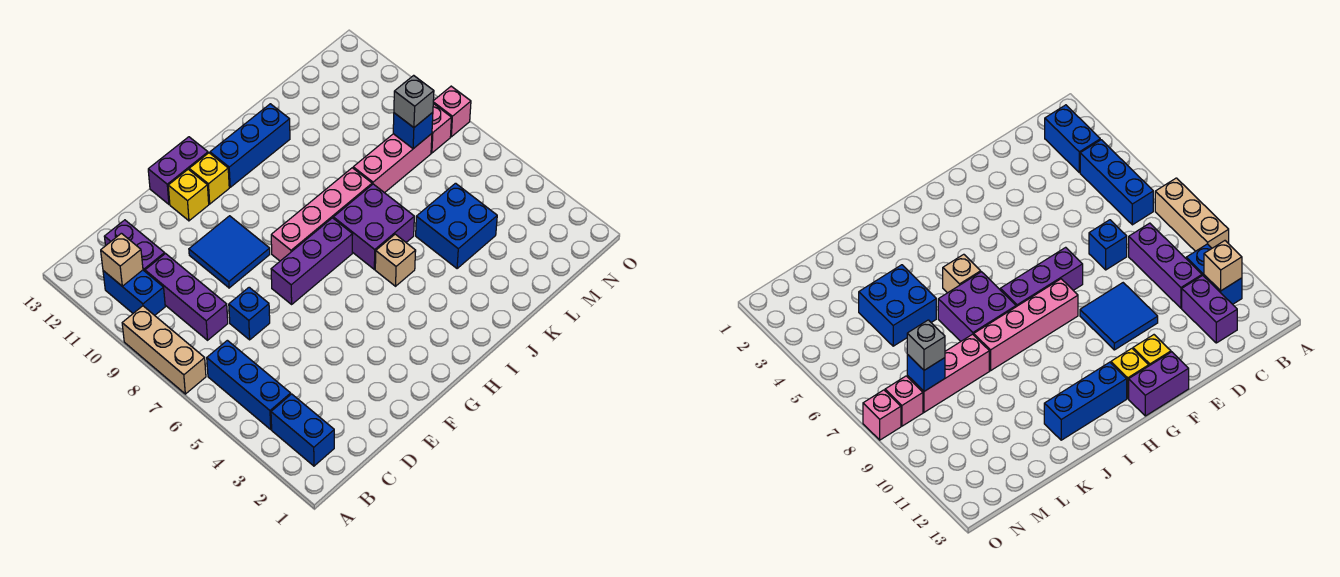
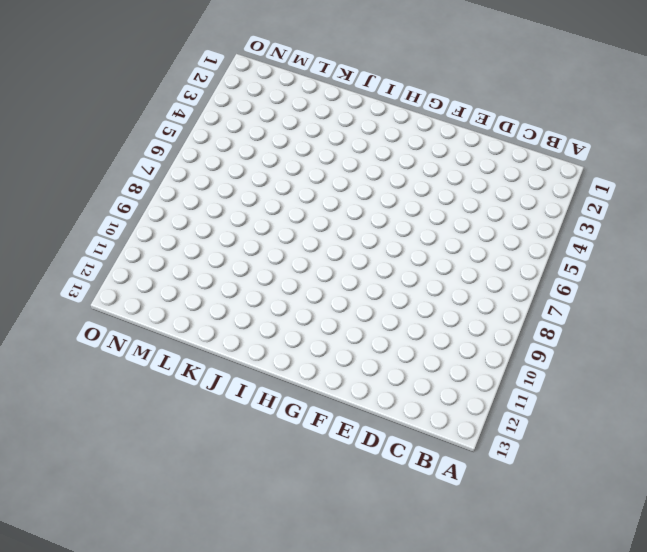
none -> tan 1x3 brick [122,306,206,394]
none -> blue 1x2 brick [271,394,334,466]
none -> blue 1x3 brick [207,340,291,429]

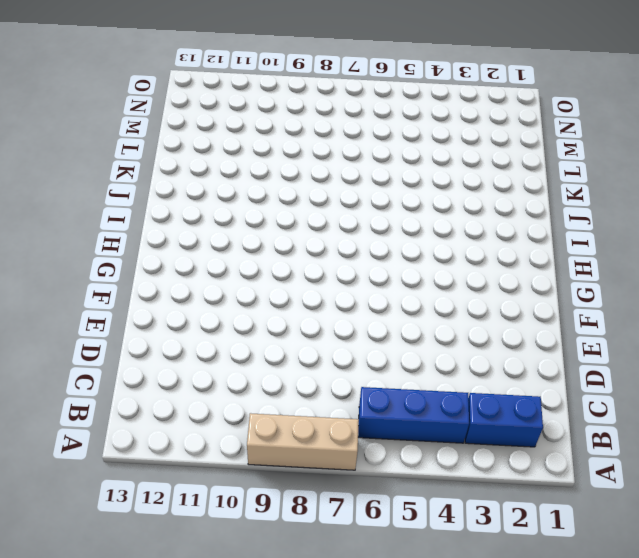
none -> blue 1x2 brick [103,270,165,315]
none -> purple 1x3 brick [145,254,228,340]
none -> purple 1x2 brick [104,220,165,271]

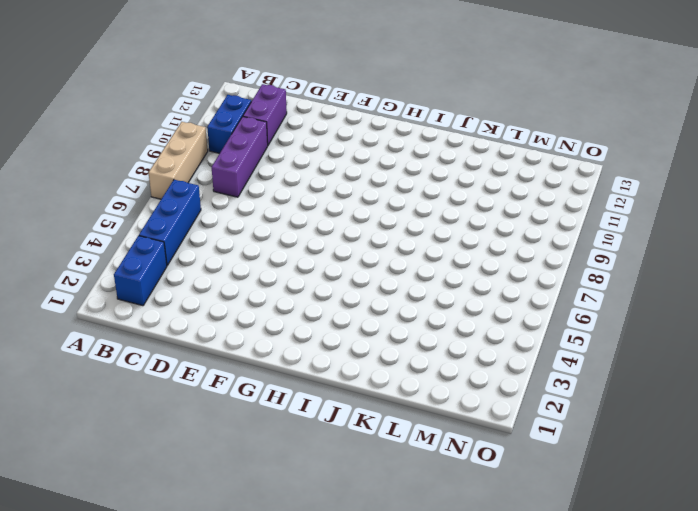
none -> blue 1x1 brick [229,287,270,340]
none -> blue 2x2 tile [189,216,270,288]
none -> purple 1x3 brick [271,218,353,304]

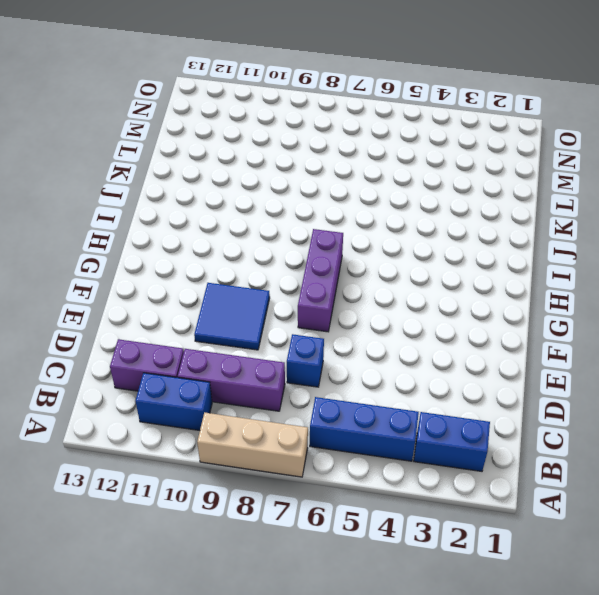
none -> yellow 1x1 brick [168,169,209,221]
none -> purple 1x2 brick [148,137,208,204]
none -> pink 1x4 brick [271,168,372,261]

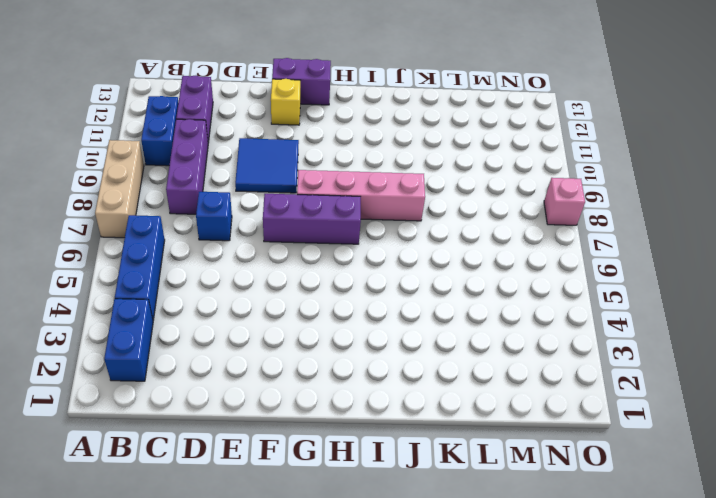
none -> yellow 1x1 brick [189,153,229,204]
none -> blue 1x3 brick [210,104,290,187]
none -> tan 1x1 brick [375,234,416,286]

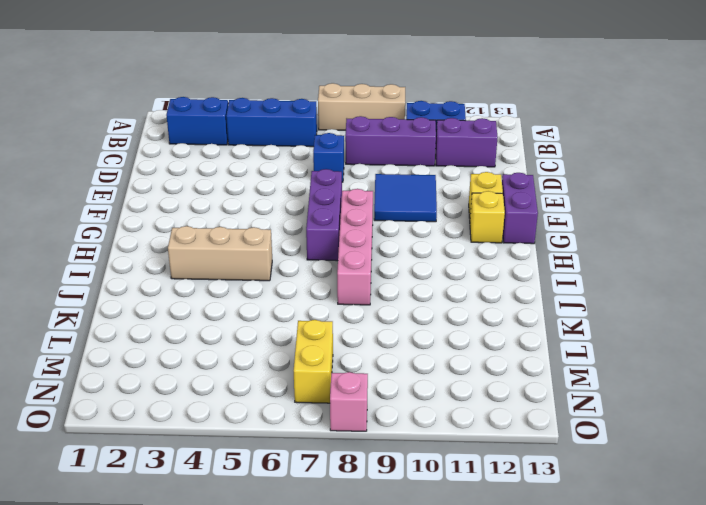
tan 1x3 brick [168,226,272,281] -> tan 1x1 brick [375,234,416,286]
yellow 1x2 brick [294,320,333,403] -> none
none -> blue 1x3 brick [210,104,290,187]
none -> purple 2x2 brick [333,184,414,269]
none -> blue 2x2 brick [416,183,497,269]

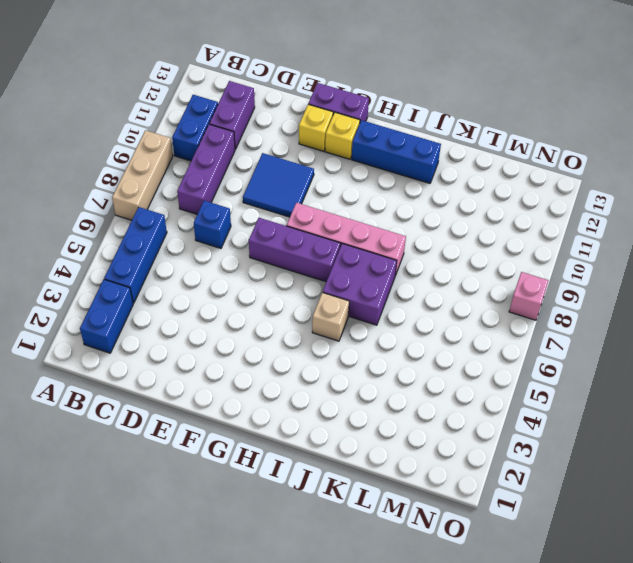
none -> blue 2x2 brick [416,183,497,269]
none -> pink 1x3 brick [353,134,432,193]
none -> pink 1x1 brick [431,104,452,153]

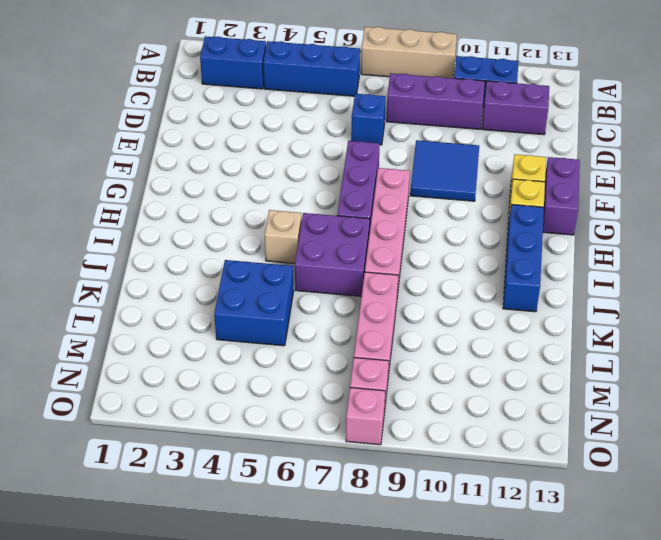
none -> tan 1x1 brick [101,233,143,286]
none -> blue 1x1 brick [393,112,433,149]
none -> grey 1x1 brick [394,75,434,128]

